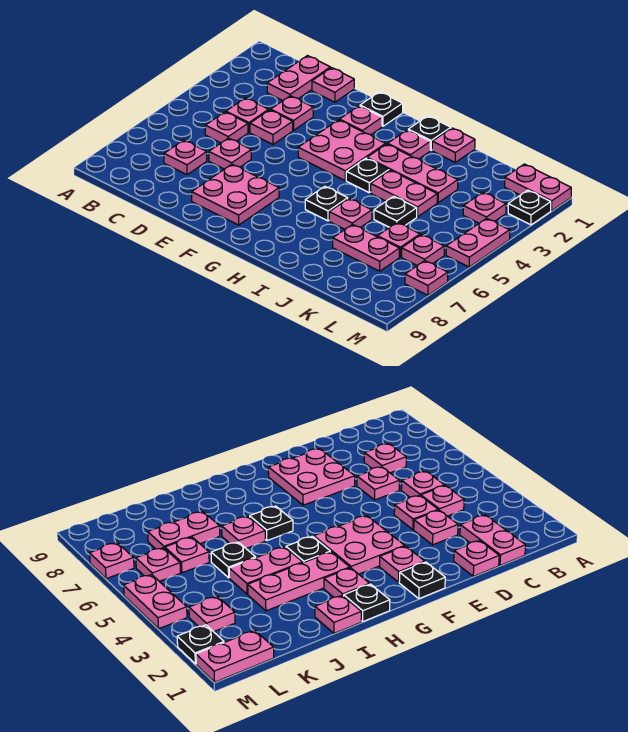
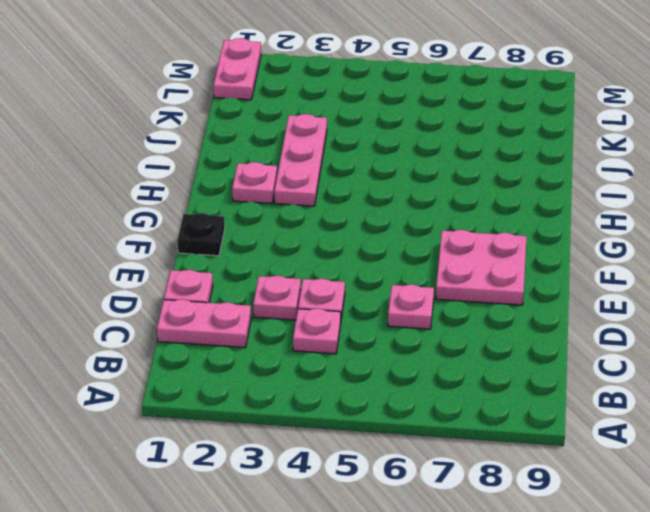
none -> pink 1x1 plate [205,112,248,143]
none -> pink 1x1 plate [164,140,207,175]
none -> pink 1x1 plate [339,106,382,135]

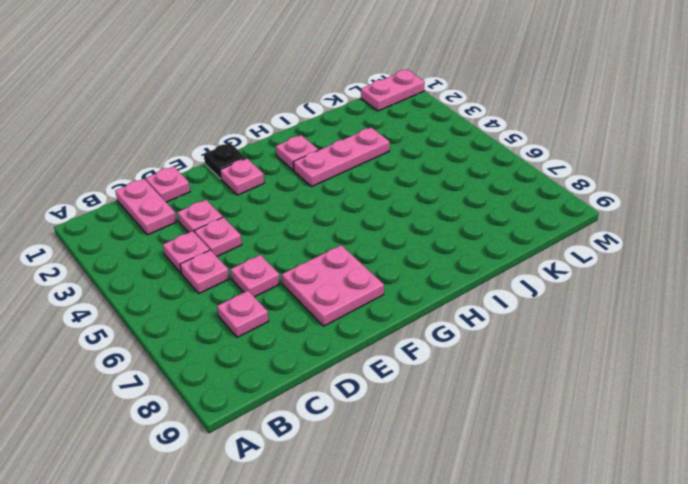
none -> pink 2x2 plate [298,120,386,180]
none -> black 1x1 plate [408,116,451,150]
none -> black 1x1 plate [346,158,389,193]

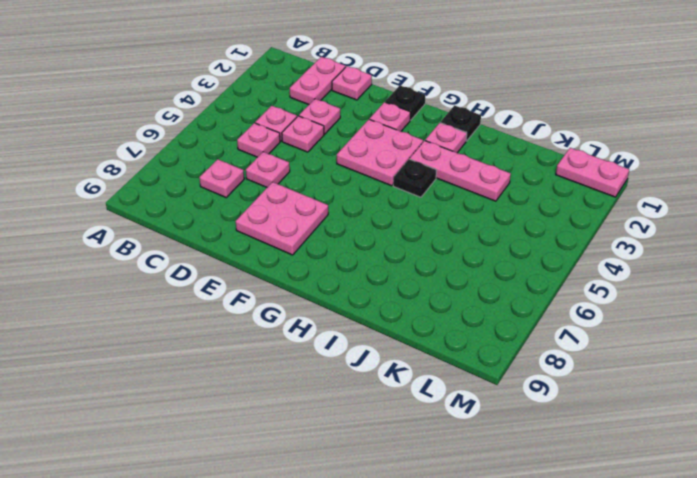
none -> black 1x1 plate [305,186,348,221]
none -> pink 1x1 plate [432,128,475,162]
none -> pink 1x2 plate [371,170,437,217]

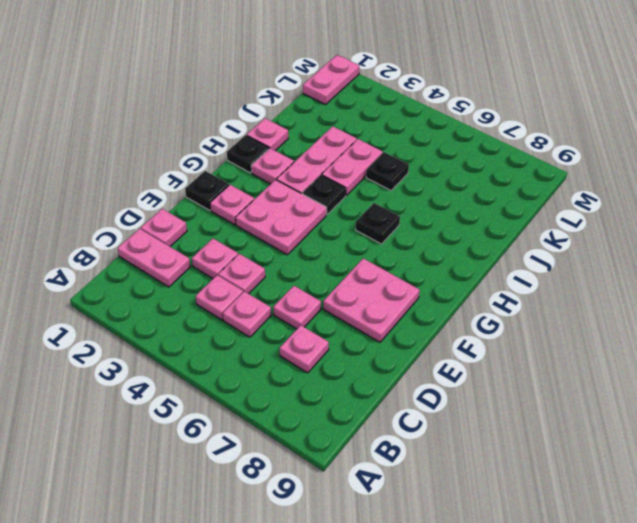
none -> pink 1x1 plate [329,199,372,229]
none -> pink 1x2 plate [333,224,399,271]
none -> pink 1x1 plate [378,223,420,257]

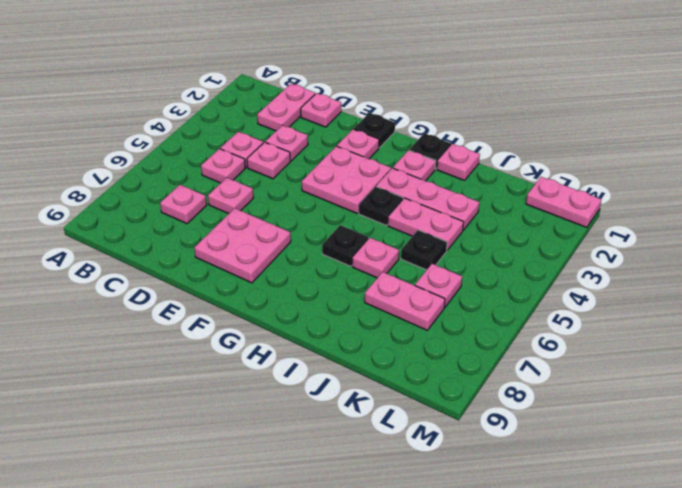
none -> pink 1x1 plate [463,192,506,223]
none -> pink 1x1 plate [402,235,444,266]
none -> black 1x1 plate [508,190,551,225]

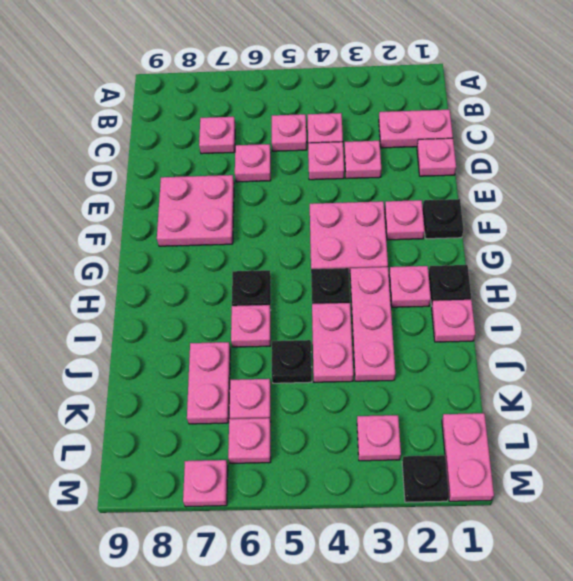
none -> pink 1x2 plate [446,218,510,267]

